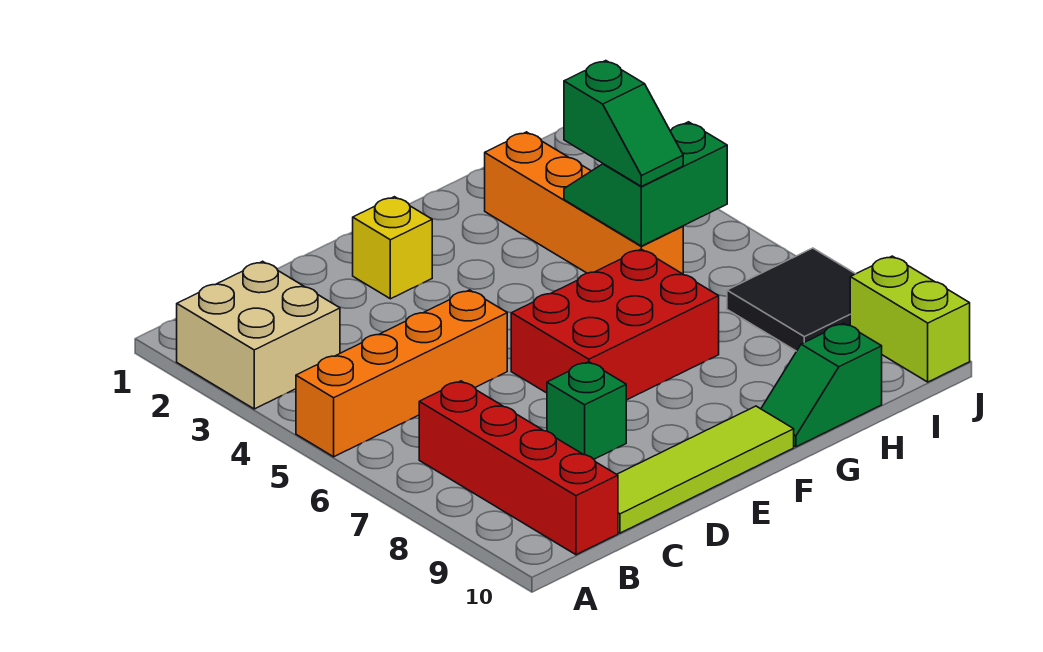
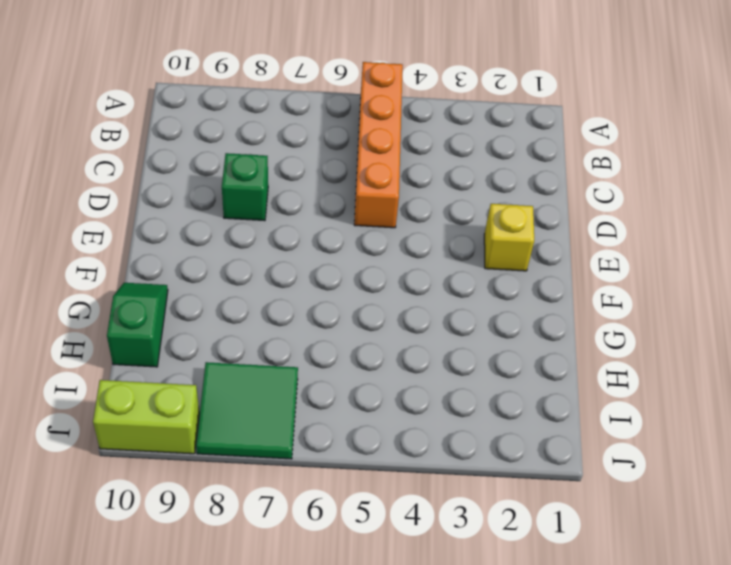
green 2x2 tile [196,362,298,459] -> black 2x2 tile [727,248,855,351]
none -> tan 2x2 brick [177,261,340,409]
none -> red 1x4 brick [419,381,618,555]
none -> lime 1x4 tile [617,406,794,533]

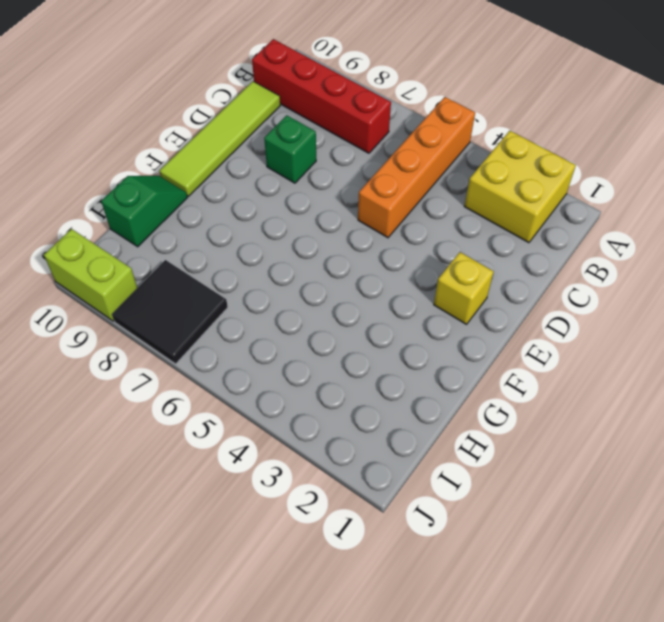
yellow 2x2 brick [464,131,576,243] -> tan 2x2 brick [177,261,340,409]
none -> red 2x3 brick [511,249,719,400]
none -> orange 1x4 brick [485,132,683,274]
none -> green 2x2 slope [564,122,727,246]

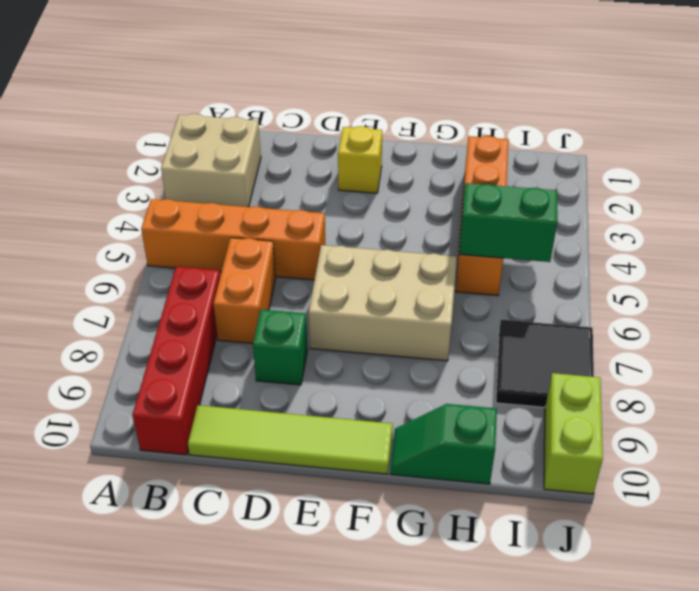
orange 1x2 brick [213,238,276,344] -> none
tan 2x3 brick [309,245,457,361] -> red 2x3 brick [511,249,719,400]
none -> green 1x2 slope [564,61,683,186]

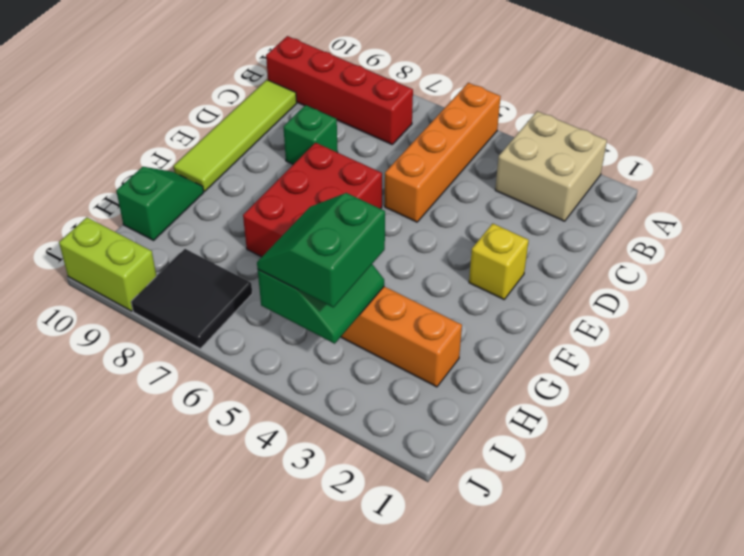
green 2x2 slope [257,193,385,308] -> green 1x2 slope [564,61,683,186]

